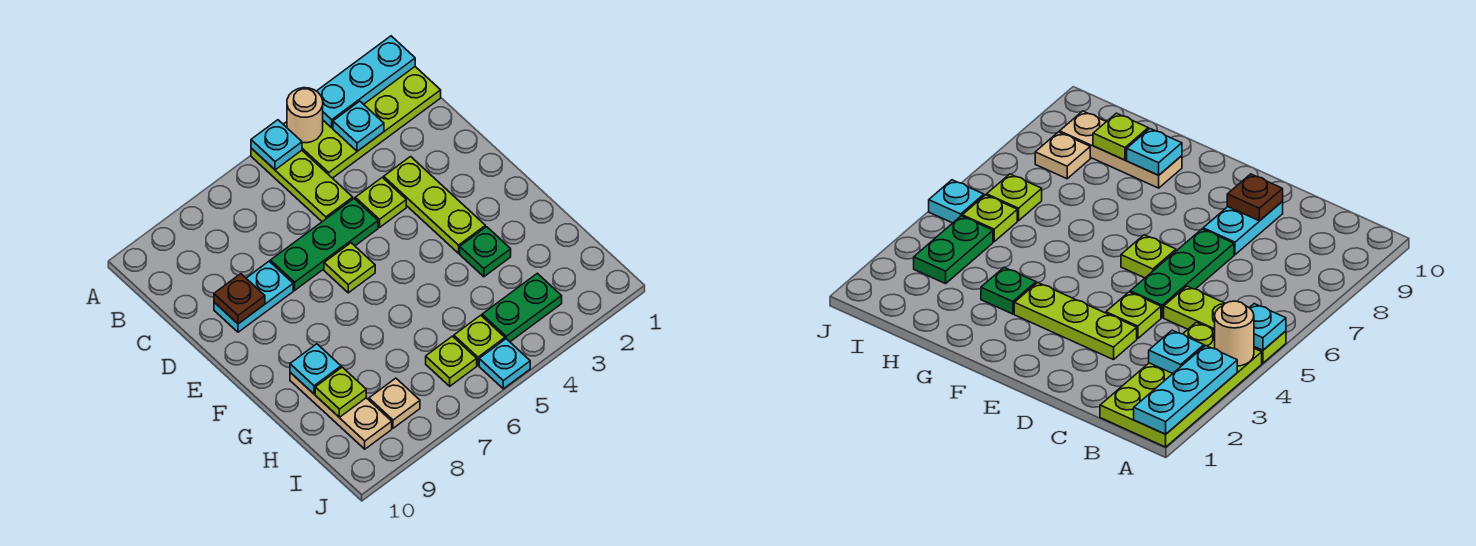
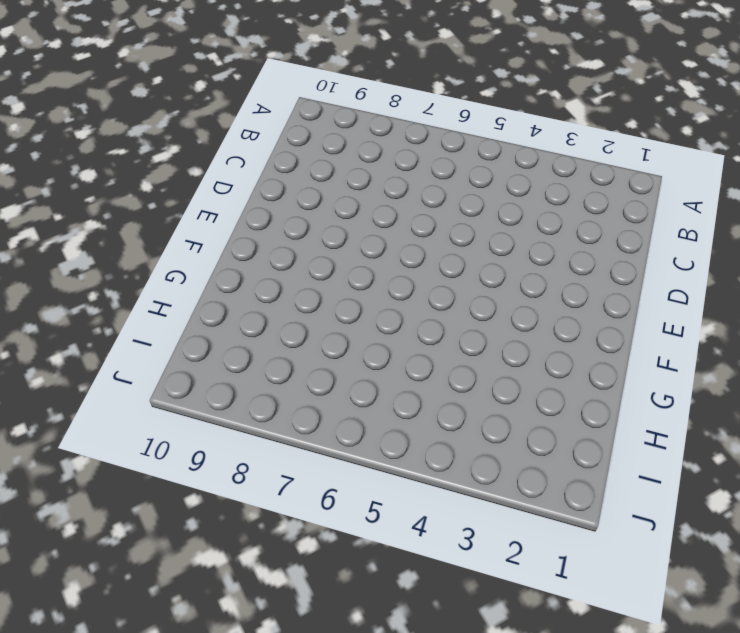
none -> lime 2x4 plate [283,67,441,178]
none -> lime 1x3 plate [251,148,353,222]
none -> lime 1x3 plate [384,157,485,253]

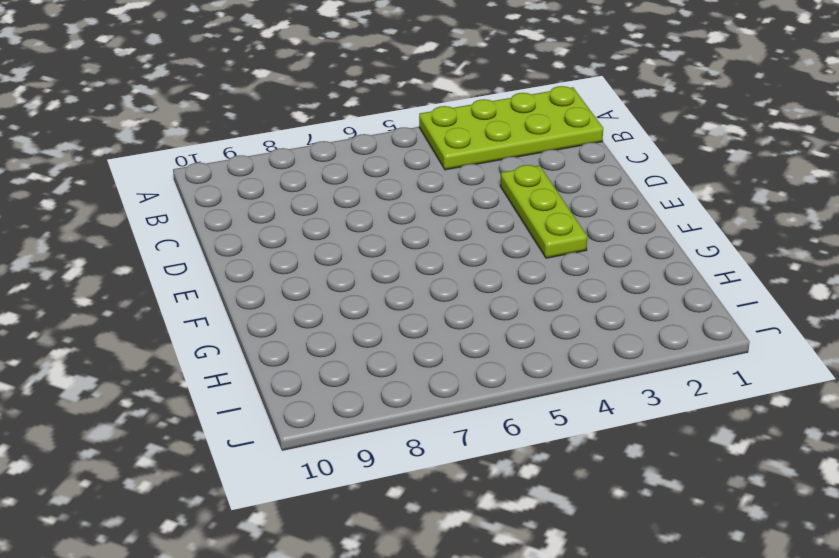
none -> lime 1x3 plate [251,148,353,222]
none -> lime 1x1 plate [355,177,406,227]
none -> green 1x3 plate [270,199,378,290]

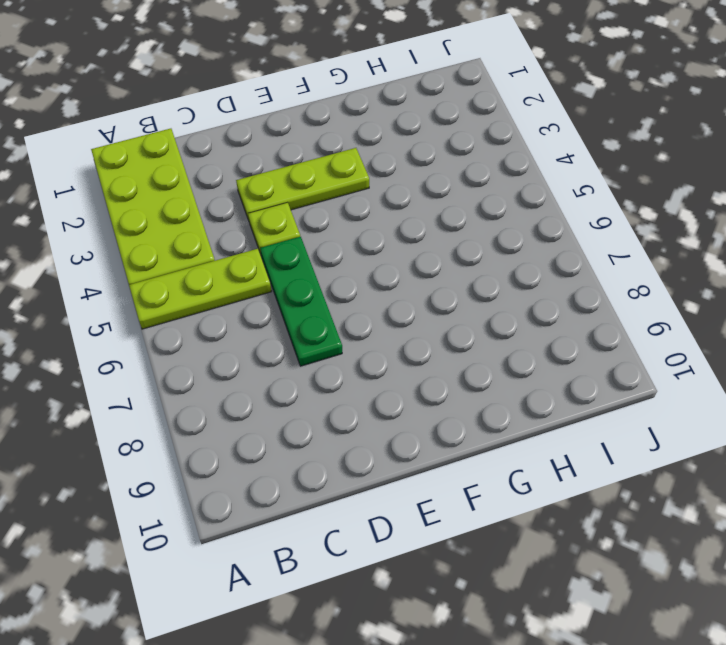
none -> cyan 1x2 plate [214,261,293,332]
none -> lime 1x1 plate [324,243,375,293]
none -> green 1x1 plate [460,227,511,277]

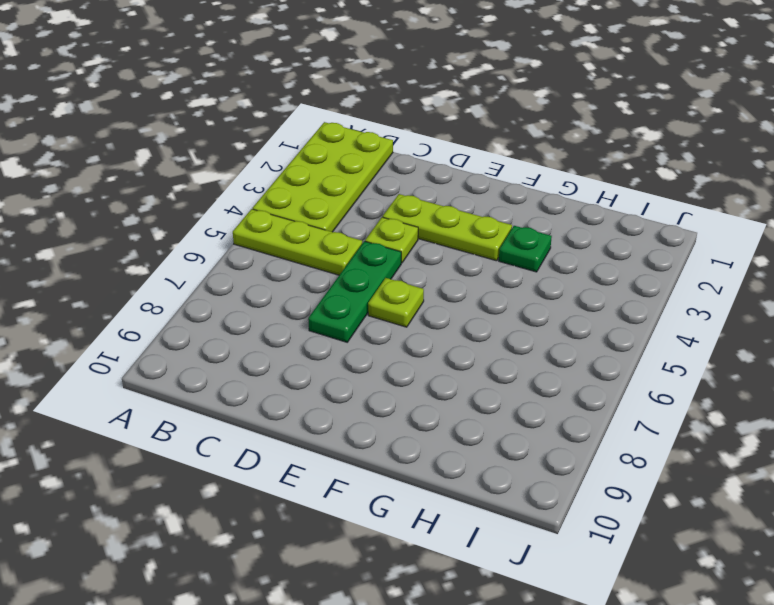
none -> cyan 1x2 plate [214,261,293,332]
none -> tan 1x3 plate [290,372,392,449]
none -> green 1x2 plate [482,273,562,342]

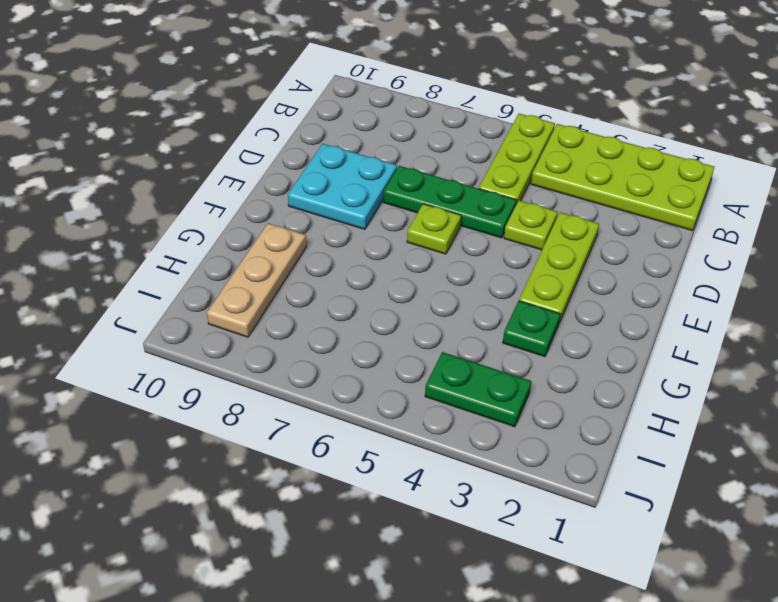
cyan 2x2 plate [288,144,397,229] -> cyan 1x2 plate [214,261,293,332]
none -> lime 1x1 plate [454,315,505,365]
none -> lime 1x1 plate [426,336,477,386]
none -> tan 1x1 plate [369,378,420,428]

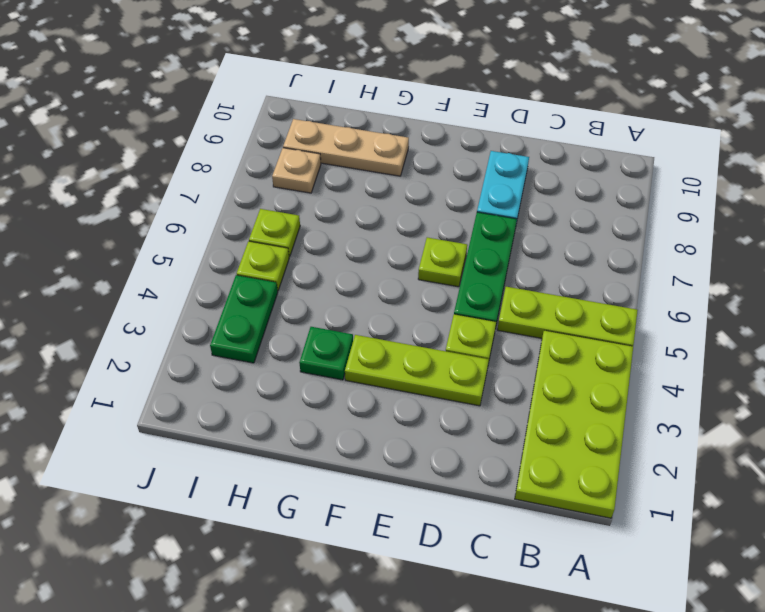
none -> cyan 1x1 plate [479,339,530,389]
none -> cyan 1x3 plate [317,36,415,128]
none -> tan 1x1 round brick [287,88,323,143]

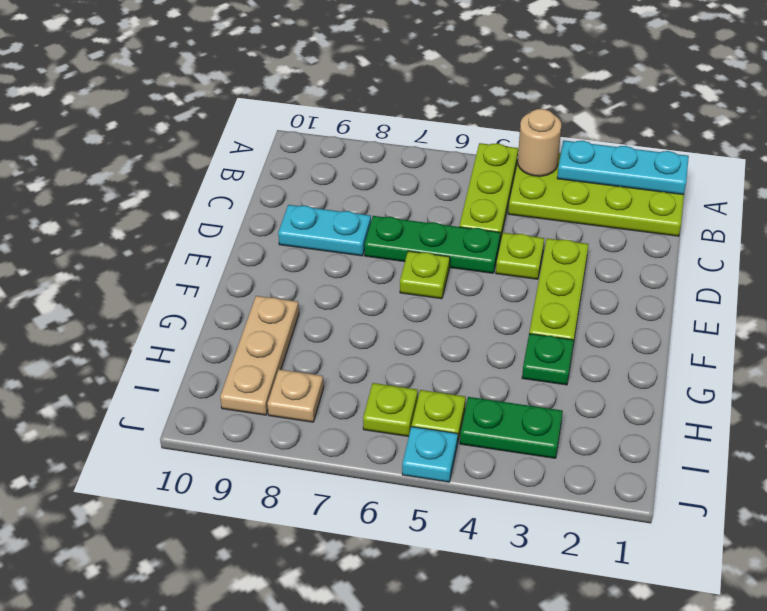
none -> cyan 1x1 plate [251,120,302,170]
none -> cyan 1x1 plate [333,101,384,151]
none -> brown 1x1 plate [214,274,265,324]

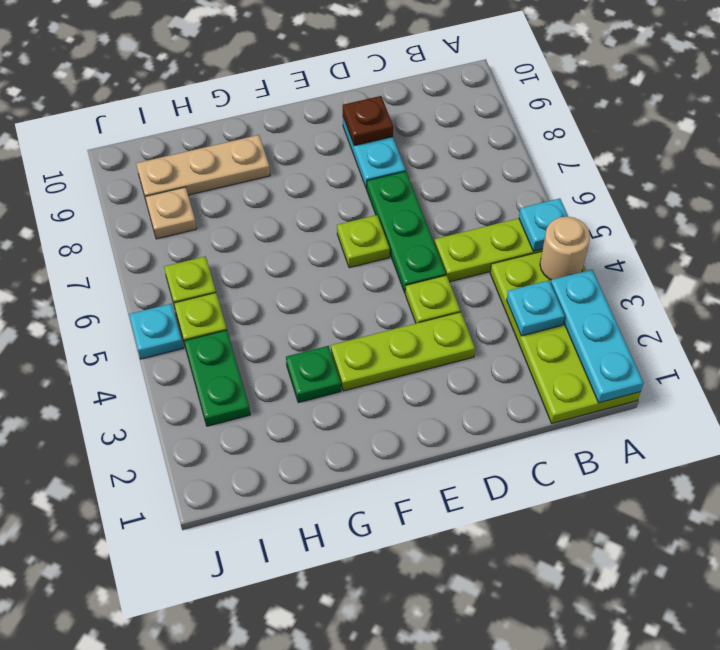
none -> cyan 1x1 plate [290,344,341,394]
none -> lime 1x1 plate [315,367,366,418]

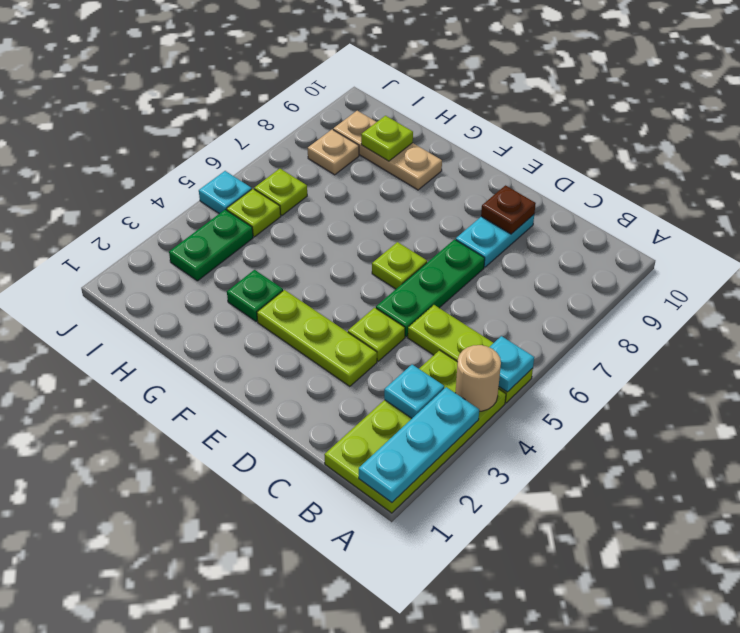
none -> cyan 1x1 plate [290,344,341,394]

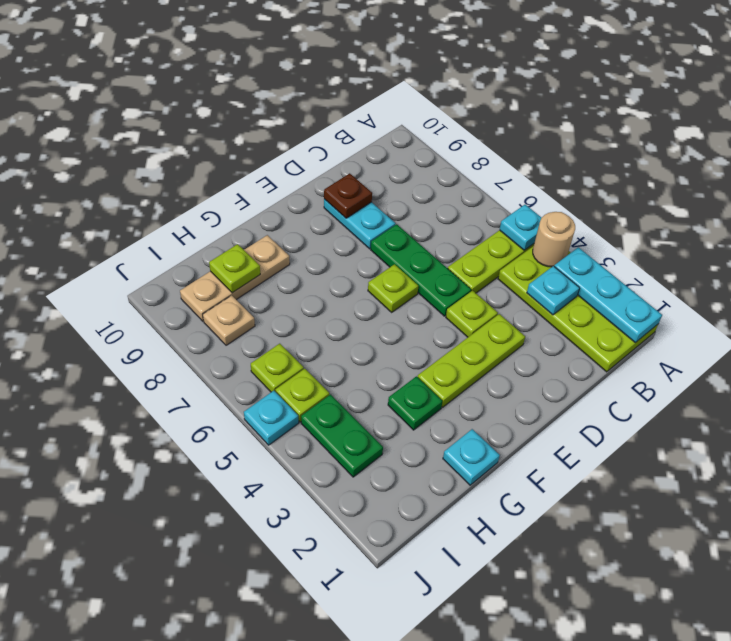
cyan 1x1 plate [443,429,500,485] -> cyan 1x1 plate moved to [290,344,341,394]

